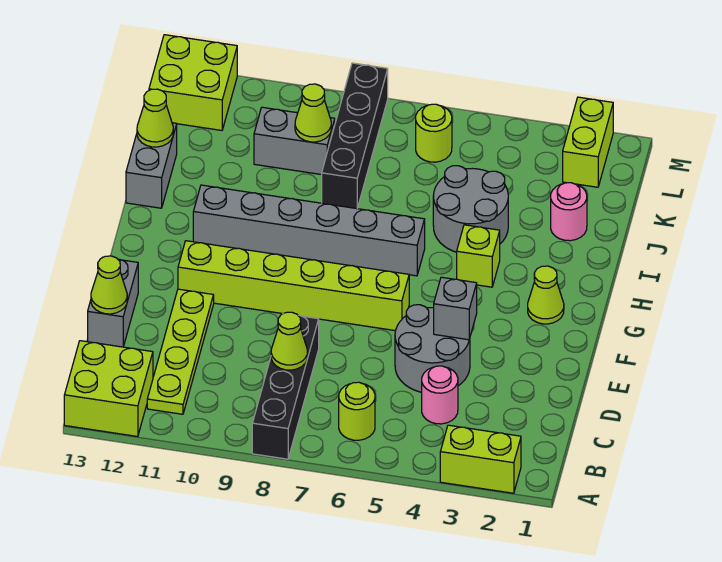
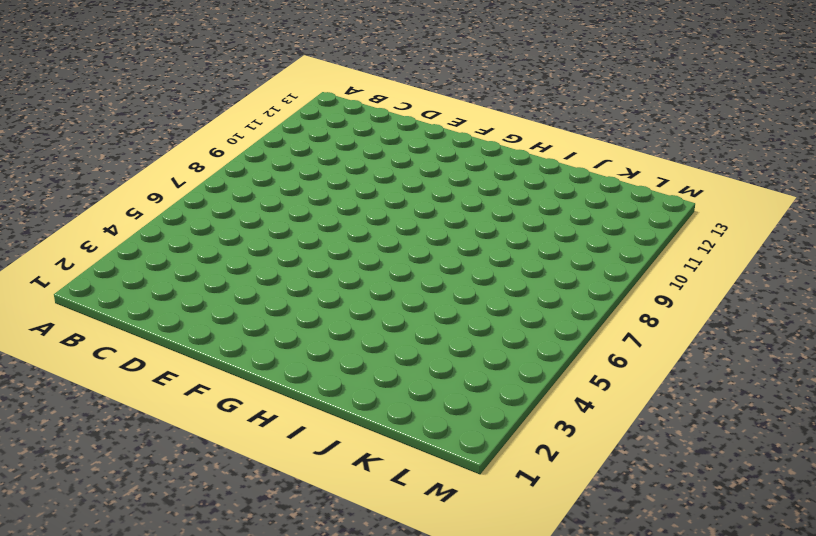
none -> lime 1x2 brick [440,425,521,493]
none -> black 1x4 brick [252,315,319,459]
none -> lime 2x2 brick [64,341,153,437]

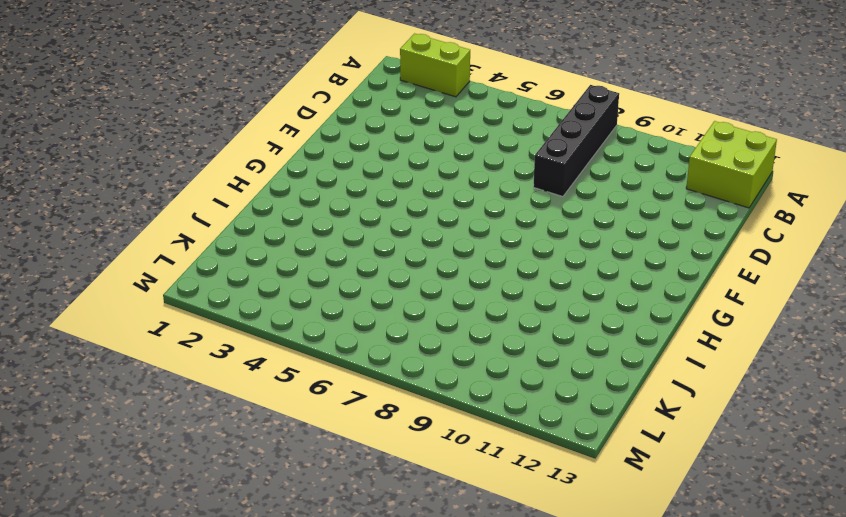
none -> lime 1x1 round brick [339,382,375,440]
none -> lime 1x4 plate [147,289,214,414]
none -> pink 1x1 round brick [422,366,458,424]

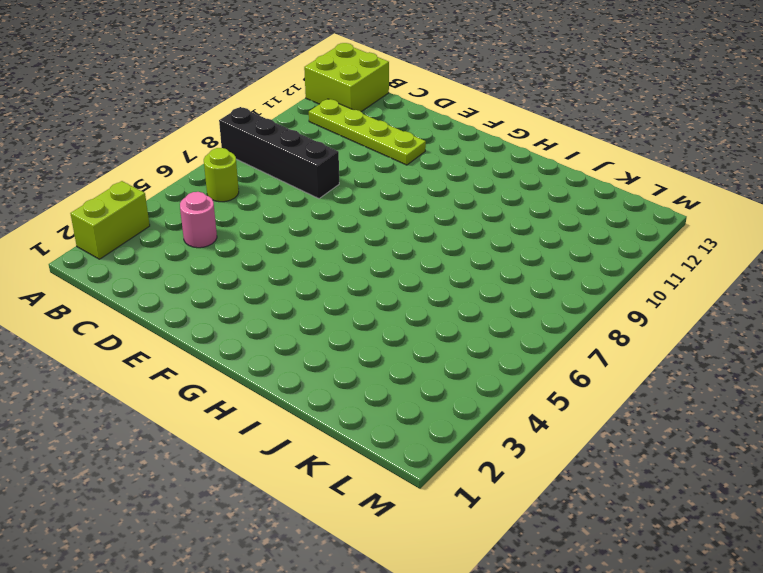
none -> grey 2x2 round brick [395,305,470,392]
none -> grey 1x2 brick [88,259,138,347]
none -> lime 1x6 brick [178,241,409,331]

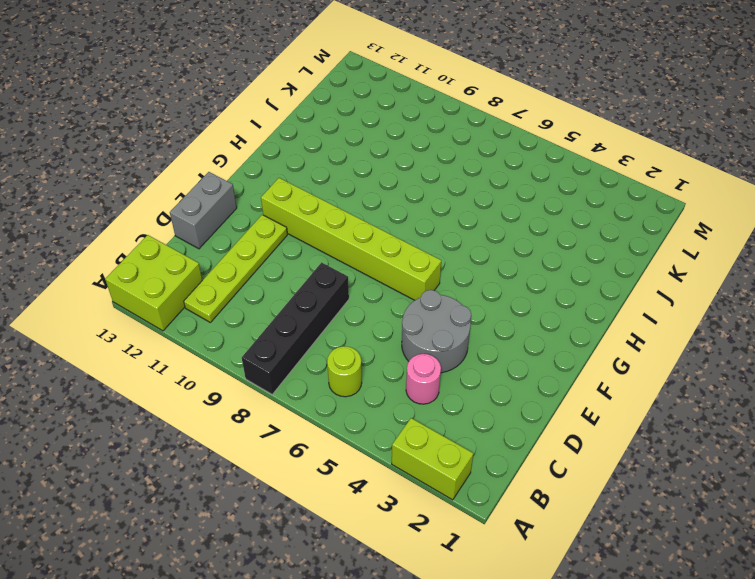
none -> lime 1x1 cone [528,266,564,324]
none -> lime 1x1 brick [457,225,500,287]
none -> grey 1x6 brick [193,185,425,276]

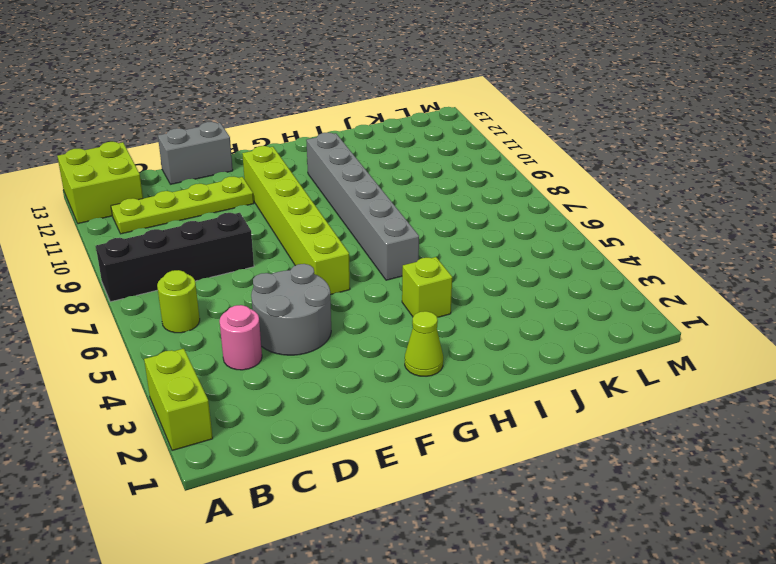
none -> grey 2x2 round brick [433,166,508,252]
none -> grey 1x2 brick [126,123,177,208]
none -> pink 1x1 round brick [551,183,587,241]

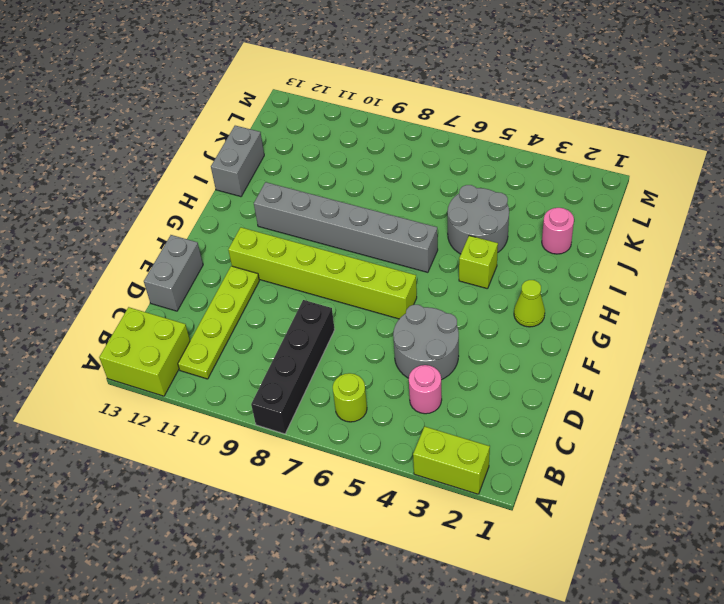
none -> black 1x4 brick [322,63,388,209]
none -> grey 1x2 brick [254,107,335,175]
none -> lime 1x2 brick [563,97,613,187]

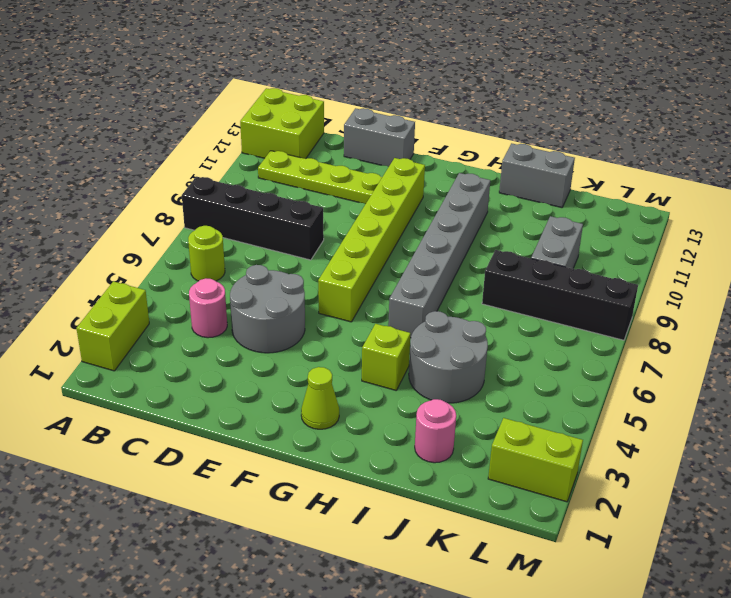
none -> lime 1x1 round brick [416,104,452,162]
none -> lime 2x2 brick [149,35,237,130]
none -> lime 1x1 cone [271,312,308,370]

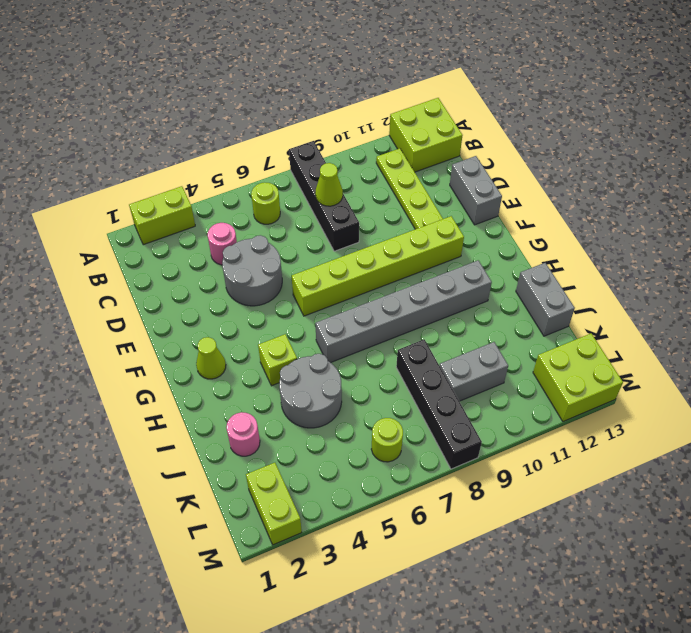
none -> lime 1x1 cone [91,256,127,314]
none -> grey 1x1 brick [434,277,477,340]
none -> lime 1x1 cone [137,89,173,147]

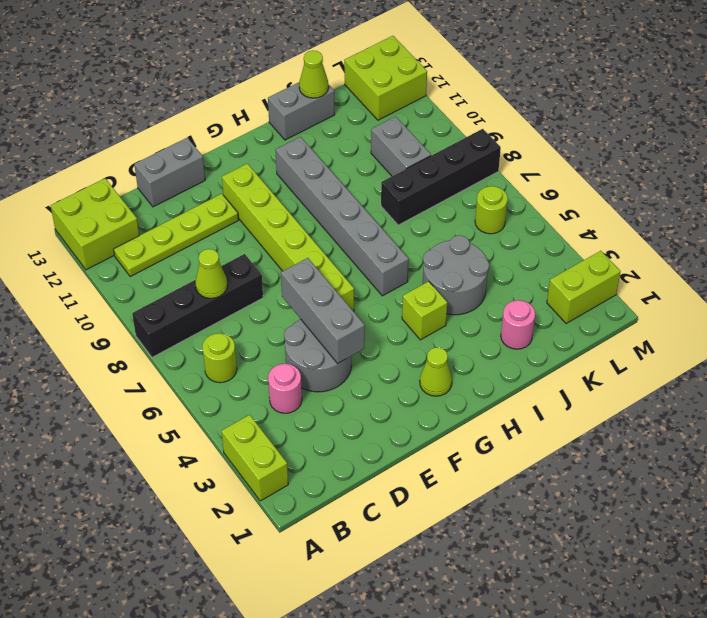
grey 1x3 brick [281,258,365,364] -> grey 1x1 brick [434,277,477,340]
none -> lime 1x1 cone [91,256,127,314]
none -> lime 1x1 cone [295,84,331,142]

